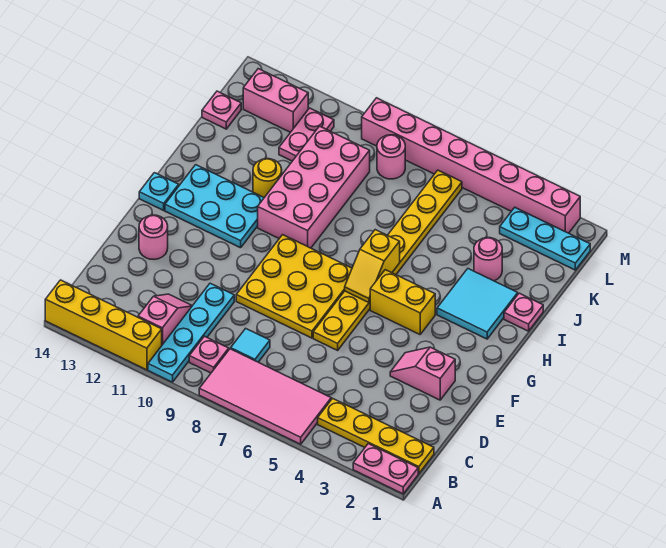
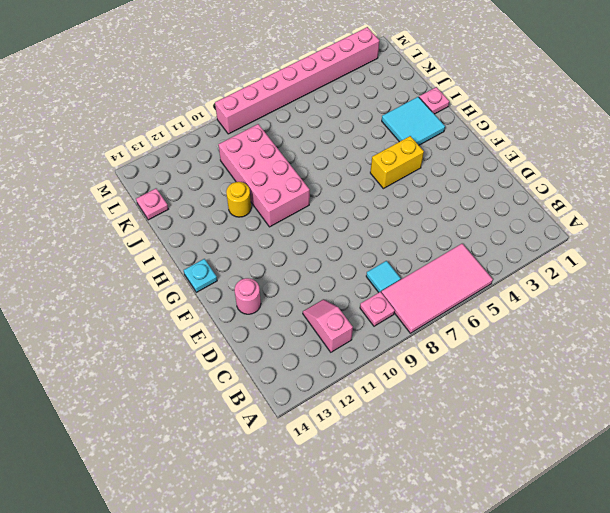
none -> pink 1x2 plate [353,444,418,494]
none -> cyan 1x4 plate [148,283,234,382]
none -> yellow 1x4 brick [45,280,162,370]

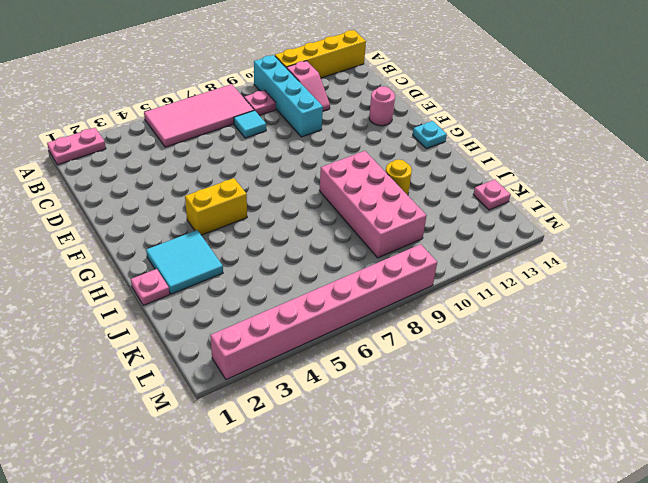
cyan 1x4 brick [254,55,323,137] -> cyan 1x4 plate [148,283,234,382]
none -> yellow 1x4 plate [318,398,434,474]
none -> pink 1x2 slope [390,347,455,400]
none -> yellow 1x8 plate [313,170,462,350]

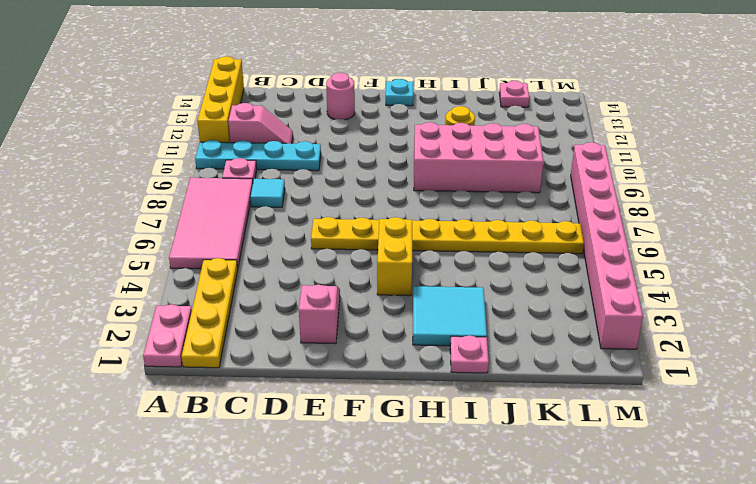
none -> yellow 3x3 plate [236,235,352,338]
none -> cyan 2x3 plate [165,165,264,248]
none -> pink 1x1 round brick [474,238,502,281]

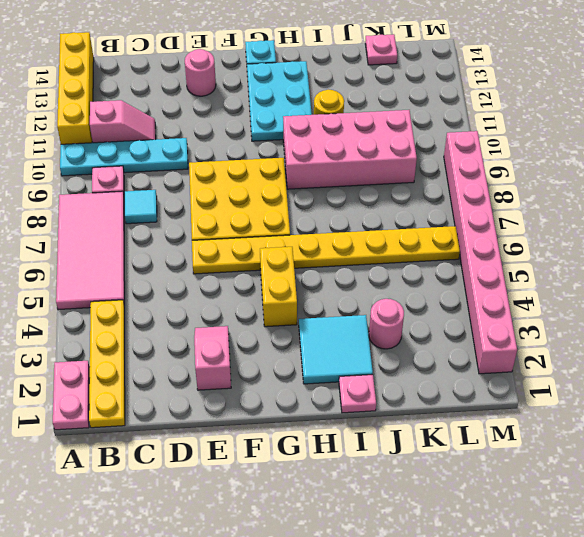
none -> pink 1x2 plate [279,108,334,161]
none -> cyan 1x3 plate [500,208,590,270]
none -> pink 1x1 round brick [377,135,405,179]

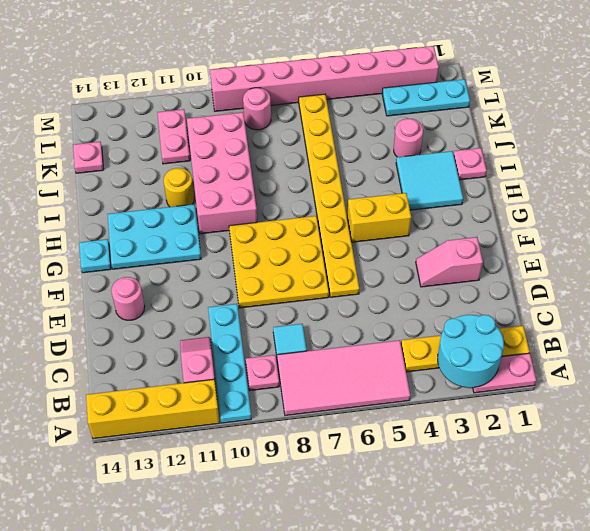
cyan 2x2 round brick [438,315,504,388] -> none
none -> pink 1x2 brick [243,69,308,132]
none -> yellow 1x2 slope [345,230,400,302]

